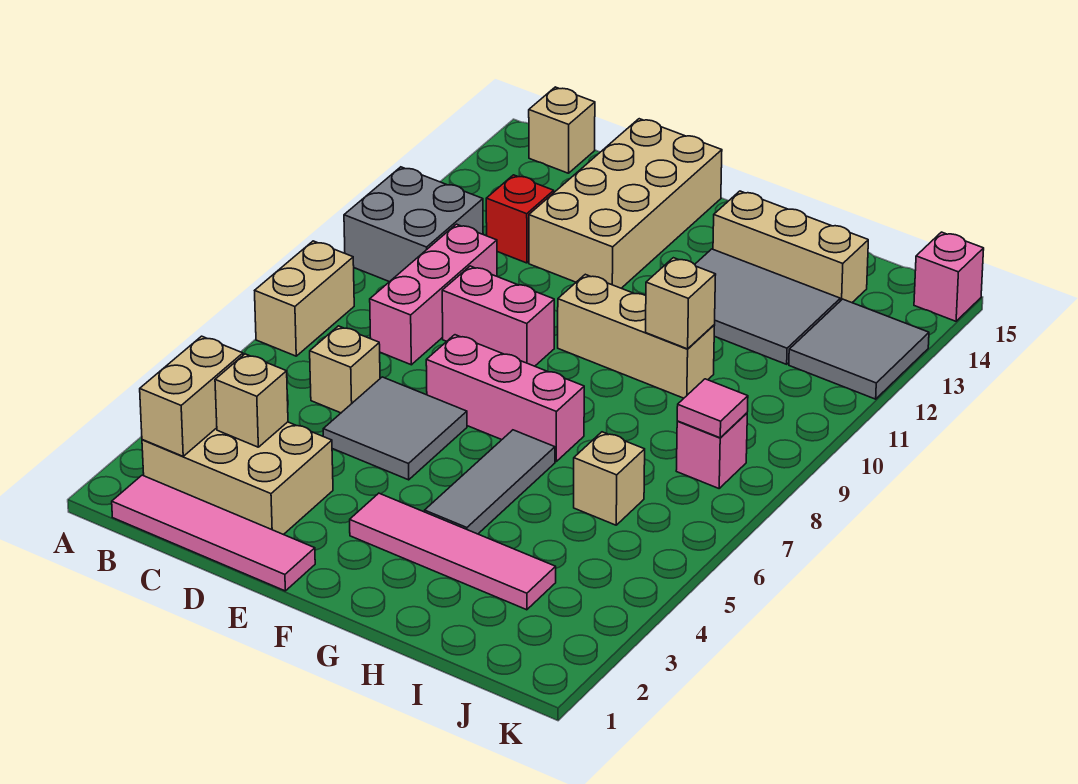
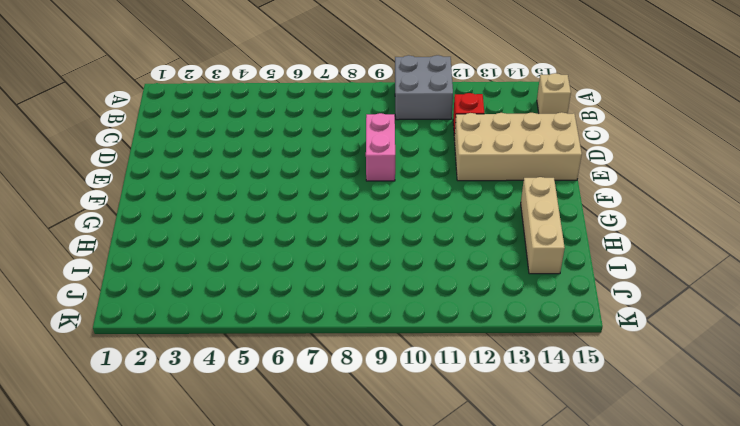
none -> tan 1x2 brick [255,241,354,356]
none -> pink 1x4 tile [112,475,315,591]
none -> tan 2x3 brick [142,422,333,535]

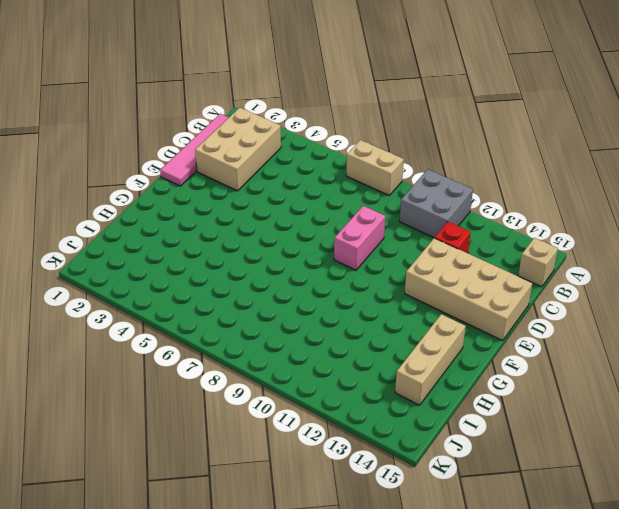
none -> tan 1x1 brick [310,326,380,413]
none -> pink 1x3 brick [370,224,497,365]
none -> grey 2x2 tile [323,377,467,480]

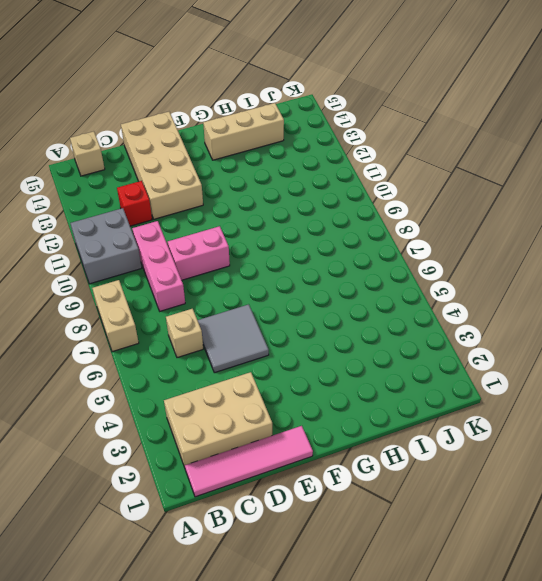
none -> pink 1x3 brick [426,335,584,461]
none -> pink 1x4 tile [350,493,556,610]
none -> tan 1x3 brick [558,274,715,398]

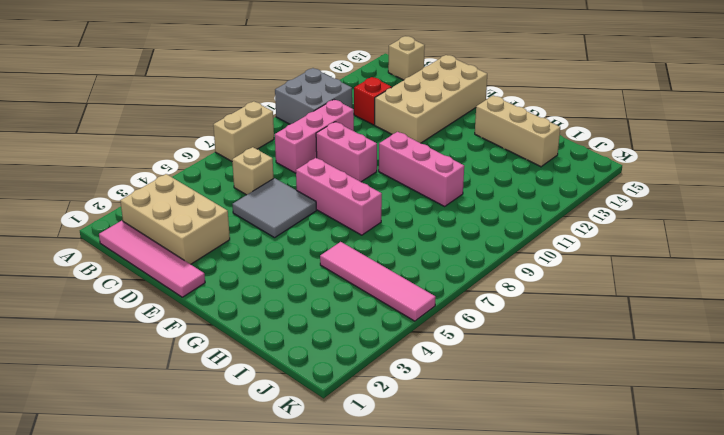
pink 1x3 brick [379,132,464,206] -> tan 1x3 brick [558,274,715,398]
pink 1x4 tile [320,242,436,321] -> pink 1x4 tile moved to [350,493,556,610]
none -> grey 1x3 tile [425,430,555,534]
none -> grey 2x3 tile [695,249,840,364]
none -> tan 1x1 brick [574,432,645,525]

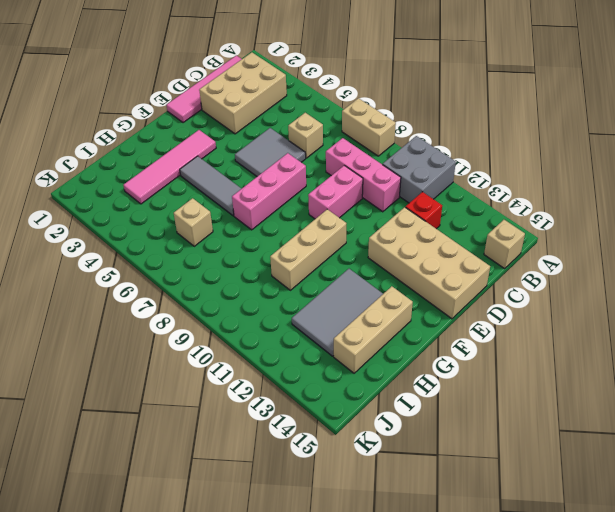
none -> pink 1x1 brick [676,413,747,488]
none -> grey 2x2 tile [789,299,929,399]
none -> pink 1x1 brick [914,232,984,321]

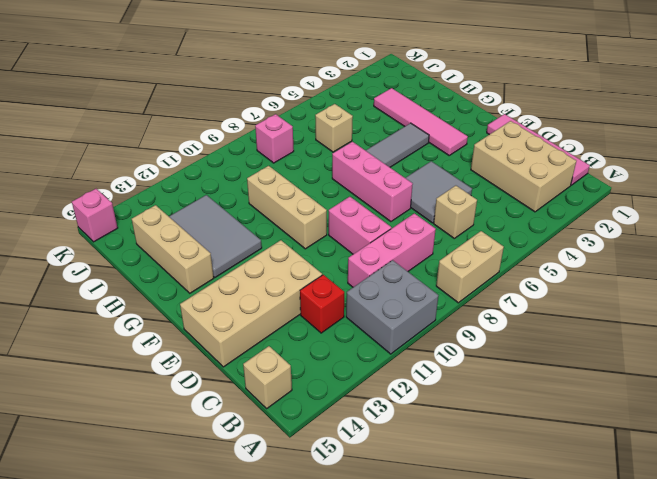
none -> grey 2x2 tile [789,299,929,399]
none -> tan 1x2 brick [140,336,243,456]
none -> tan 1x1 brick [215,354,288,447]

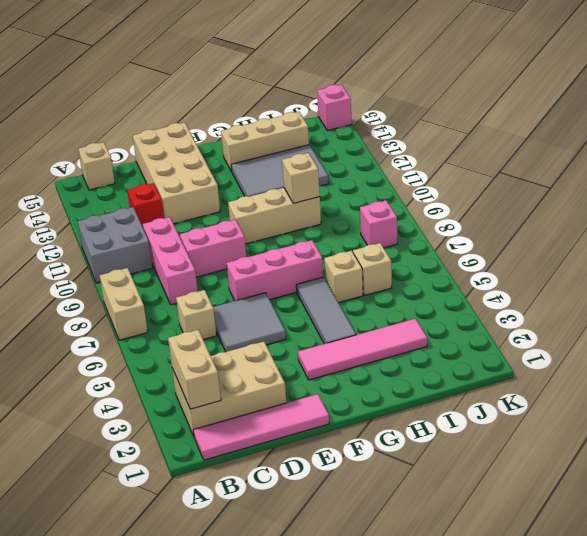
tan 1x1 brick [324,251,363,303] -> tan 1x1 brick moved to [215,354,288,447]
none -> grey 2x2 tile [789,299,929,399]
none -> pink 1x1 tile [677,379,748,438]

